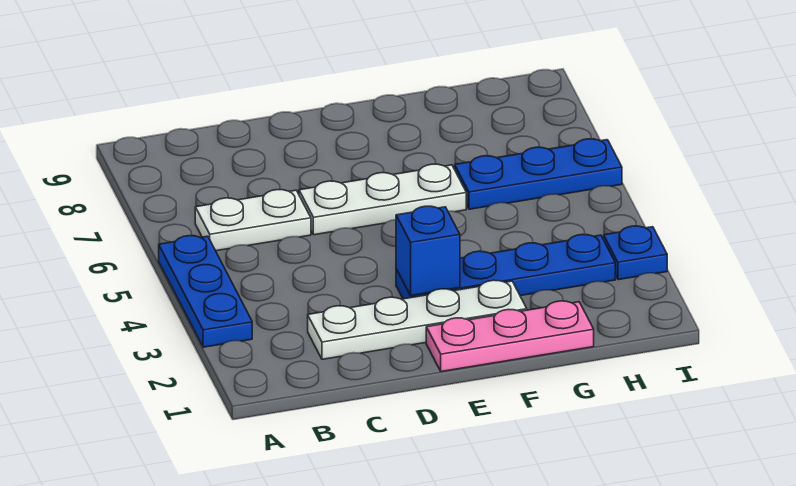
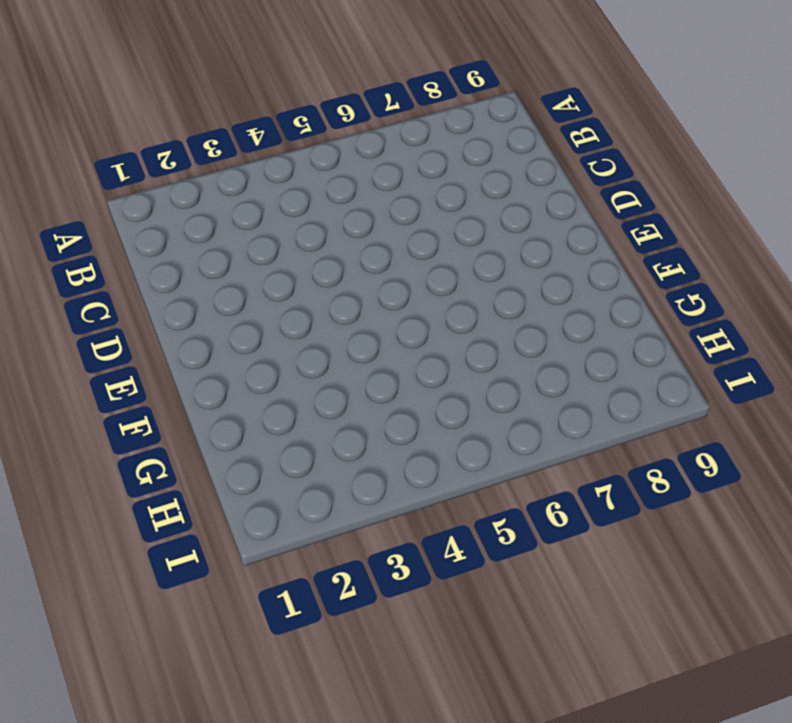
none -> blue 1x3 plate [159,236,252,347]
none -> white 1x2 plate [195,190,311,251]

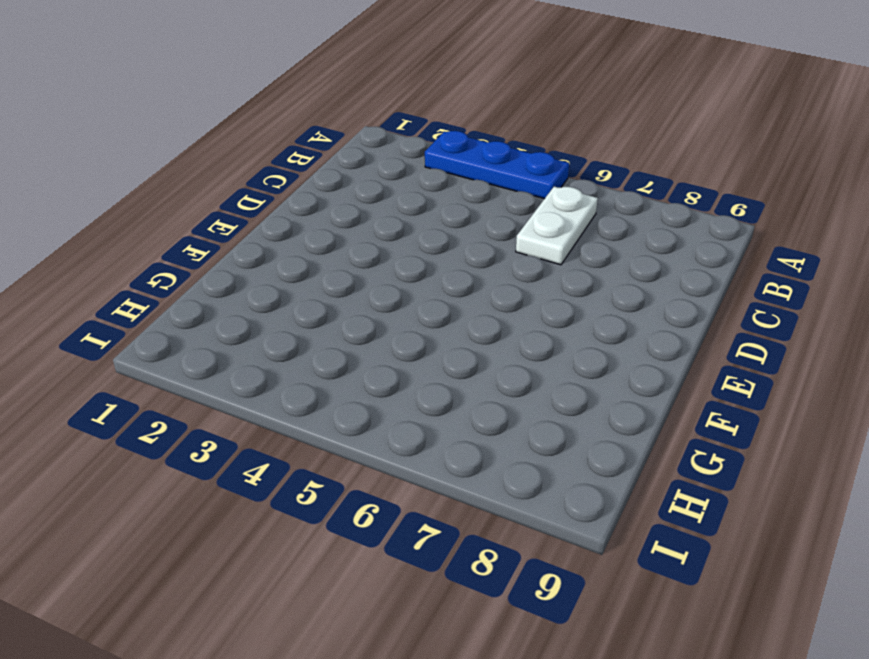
none -> white 1x4 plate [308,280,527,359]
none -> white 1x3 plate [299,164,466,235]

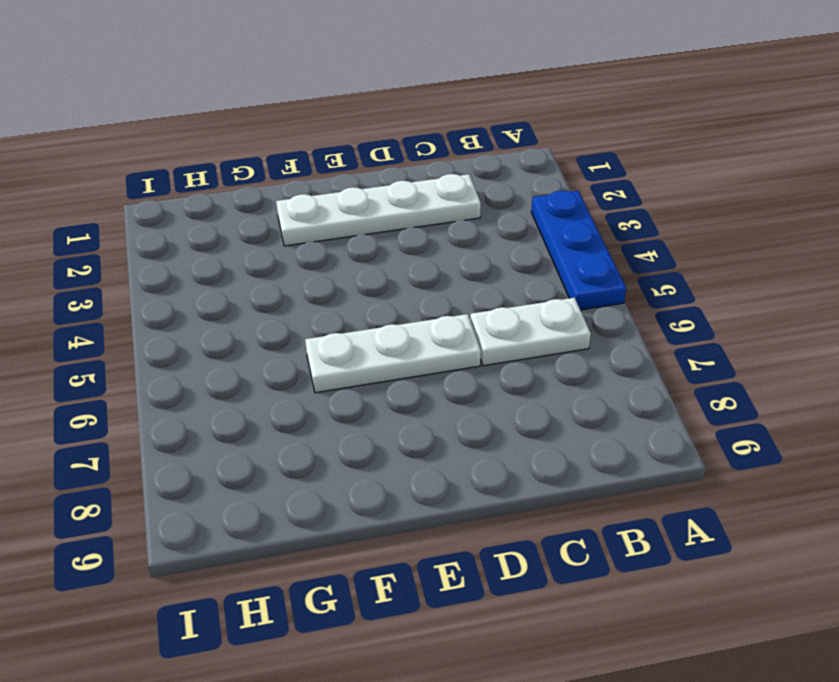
none -> pink 1x3 plate [426,301,594,372]
none -> blue 1x4 plate [396,234,615,299]

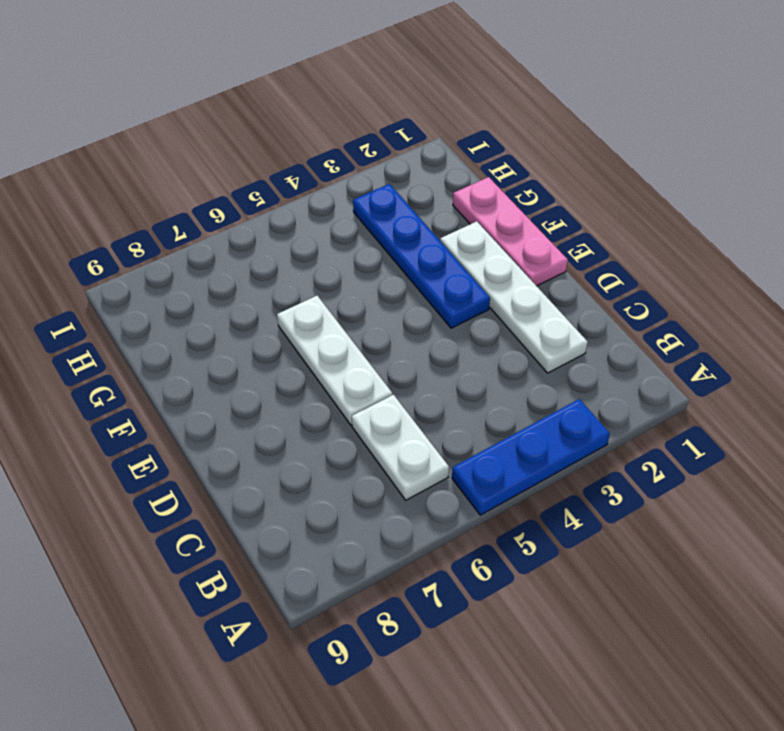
none -> blue 1x3 plate [455,139,622,209]
none -> blue 1x1 plate [604,226,667,280]

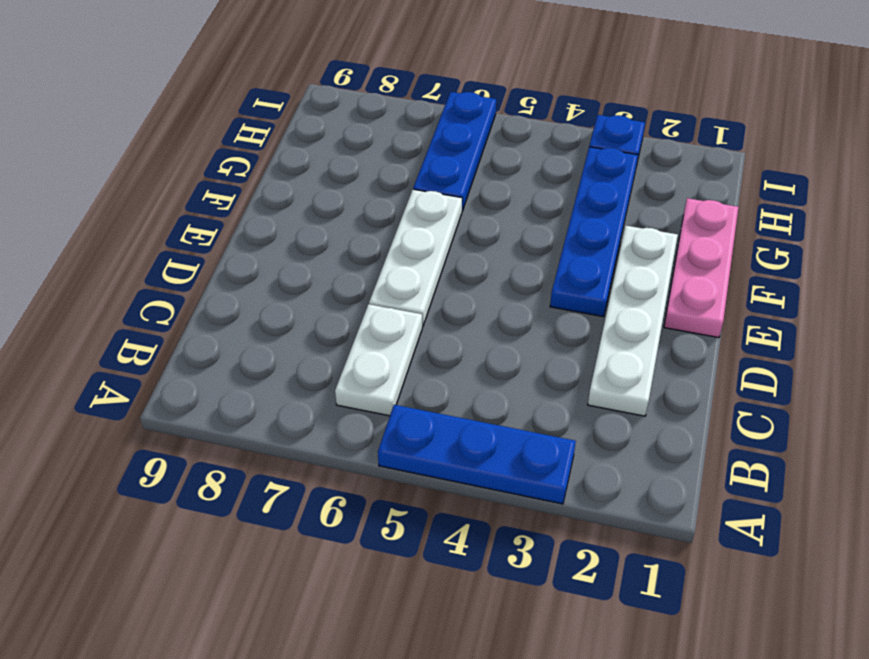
none -> blue 1x1 brick [396,206,460,296]

